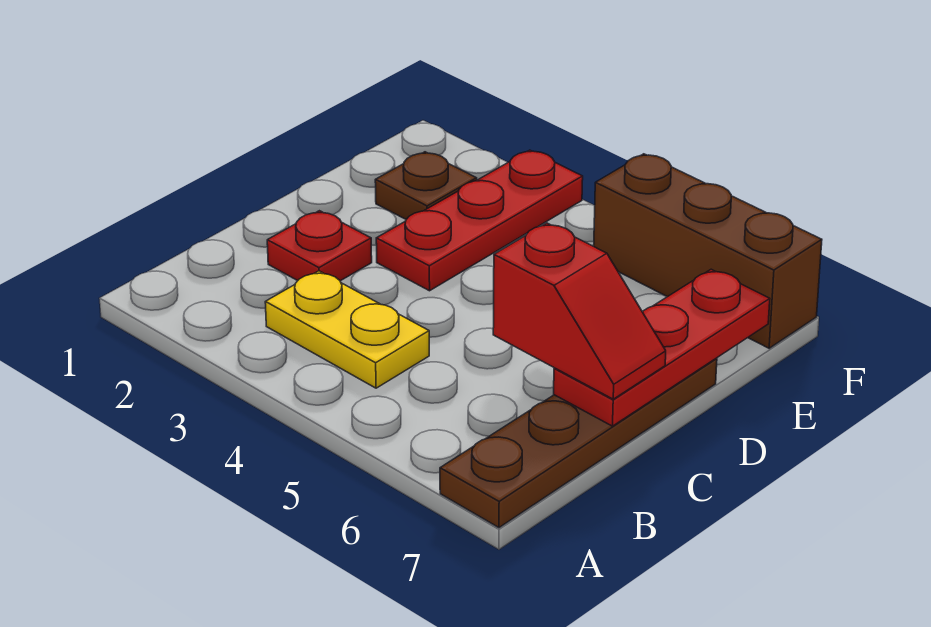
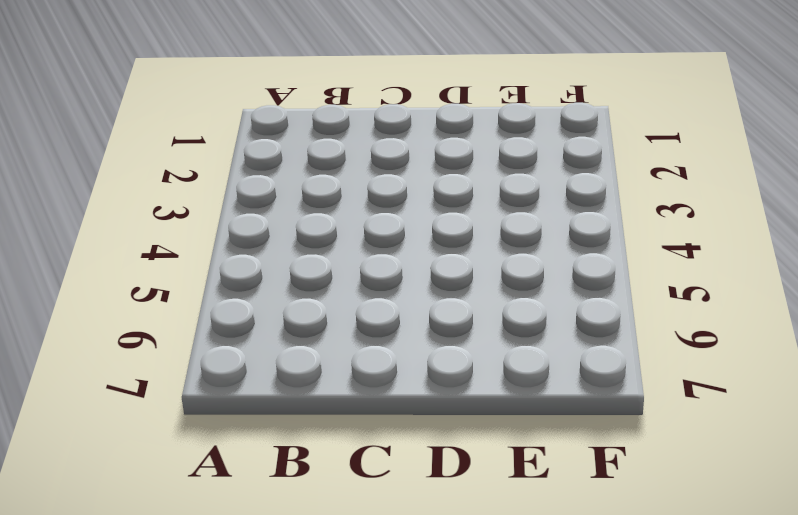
none -> brown 1x4 plate [440,358,717,528]
none -> yellow 1x2 plate [265,271,429,388]

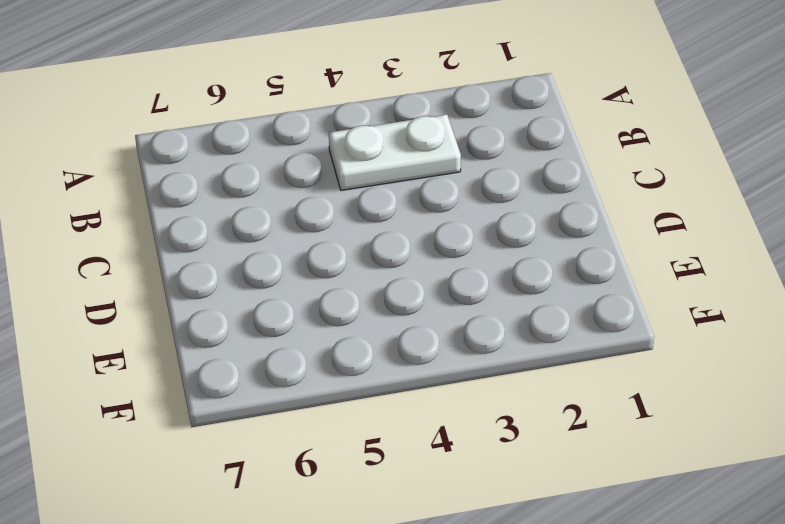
white 1x2 plate [329,115,461,190] -> yellow 1x2 plate [265,271,429,388]
none -> brown 1x4 plate [440,358,717,528]
none -> red 1x1 plate [267,211,372,281]

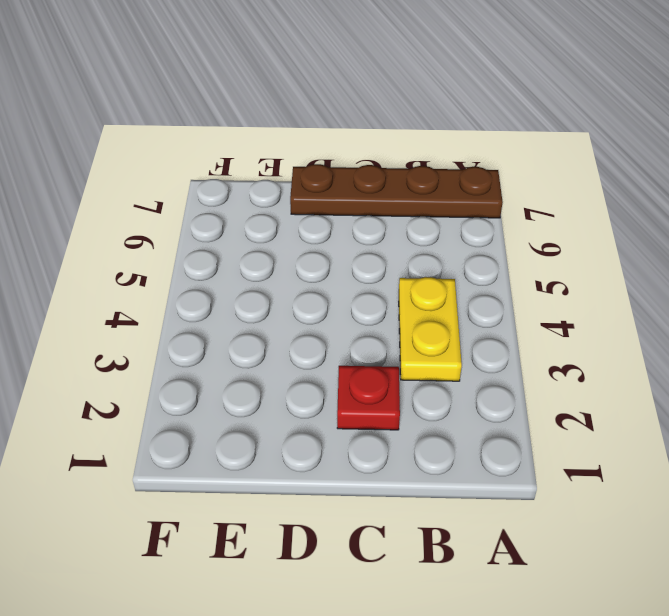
none -> red 1x3 plate [376,150,583,291]
none -> brown 1x1 plate [375,152,477,219]

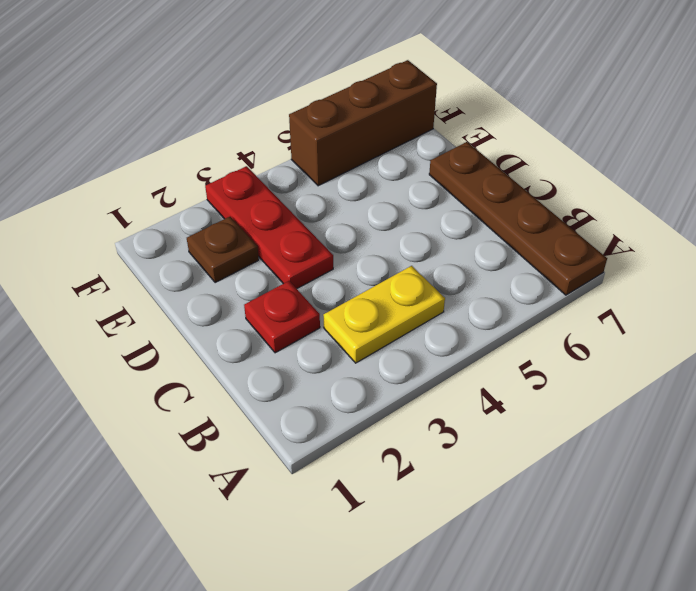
none -> red 1x3 plate [554,269,770,426]
none -> red 1x2 slope [493,223,666,399]

